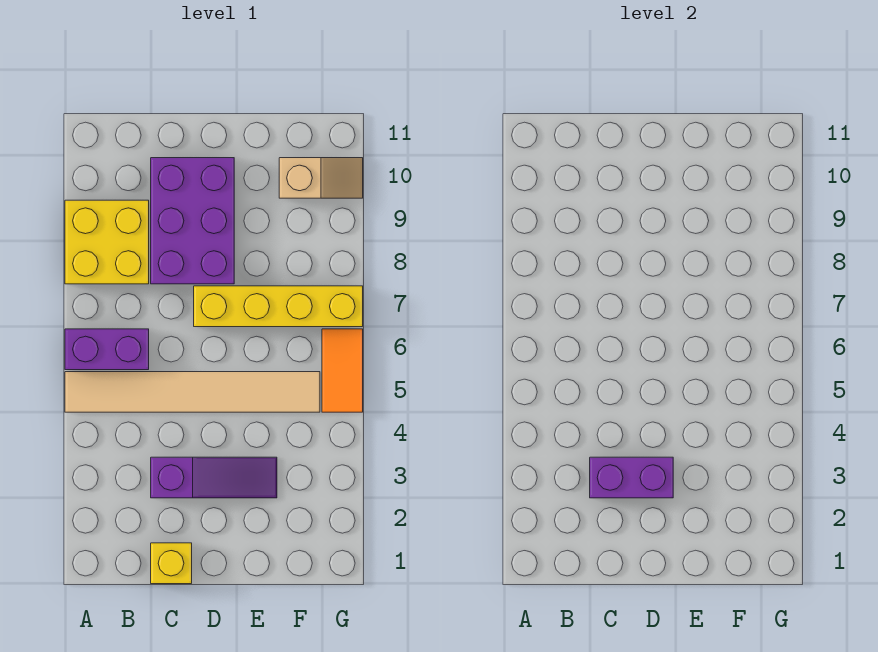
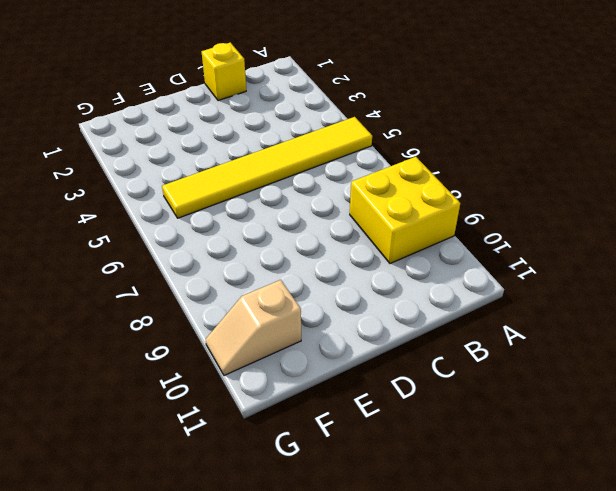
yellow 1x6 tile [162,117,372,218] -> tan 1x6 tile [65,372,320,412]
none -> purple 1x2 brick [65,329,149,370]
none -> purple 1x3 slope [151,457,277,498]

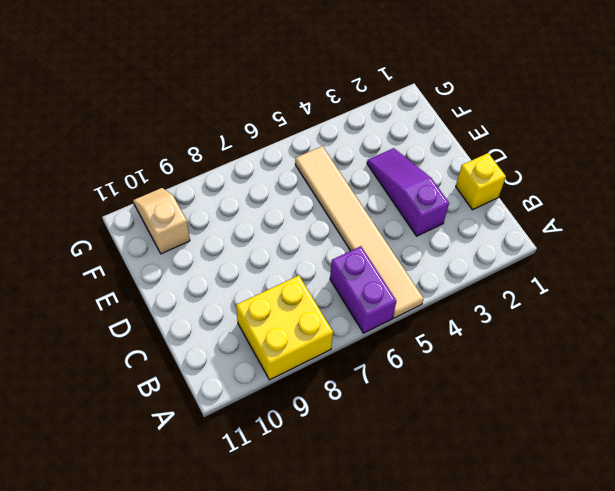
none -> purple 2x3 brick [151,158,234,284]
none -> yellow 1x4 brick [194,286,363,327]

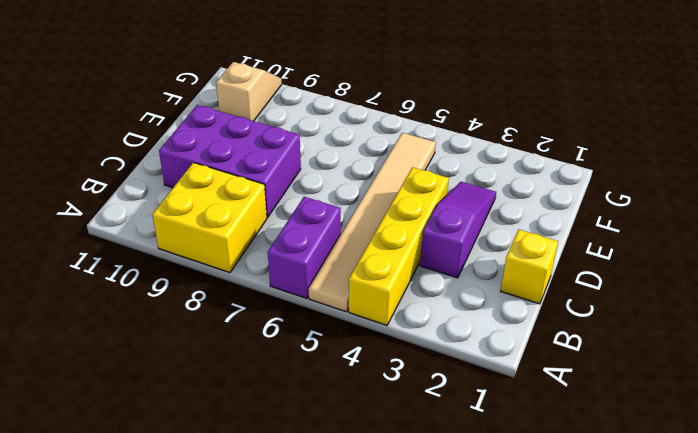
yellow 1x4 brick [349,167,449,325] -> yellow 1x4 brick moved to [194,286,363,327]
none -> orange 1x2 tile [322,329,363,412]
none -> purple 1x2 brick [590,457,673,498]

